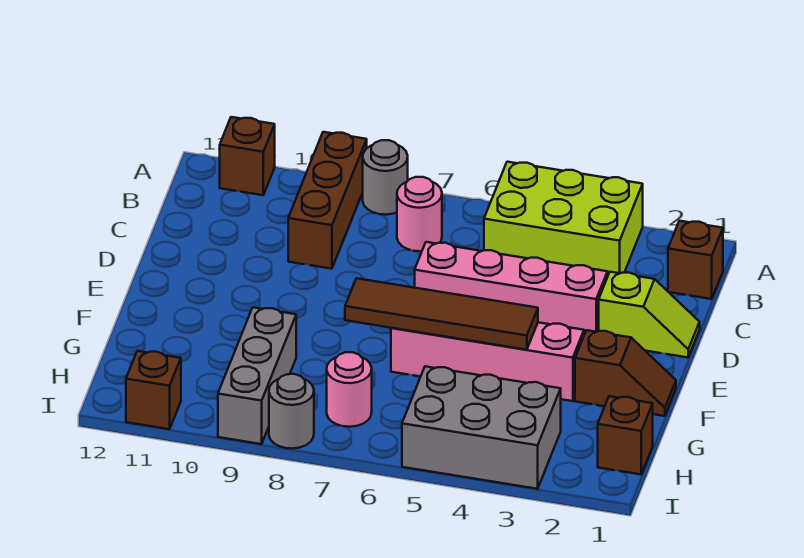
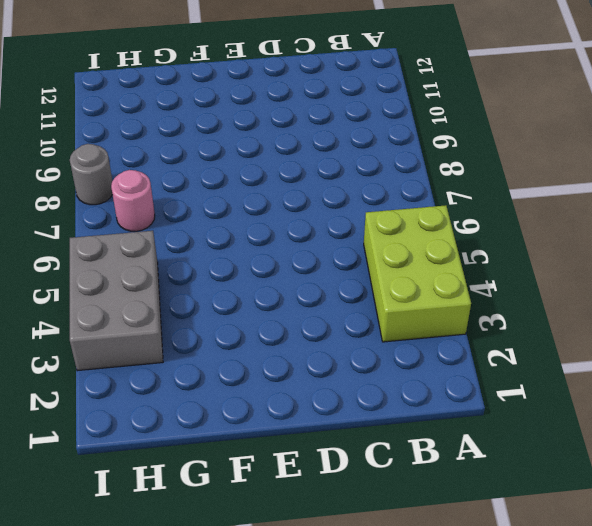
none -> grey 1x1 round brick [363,140,408,215]
none -> brown 1x3 brick [288,132,367,269]
none -> brown 1x1 brick [220,117,275,195]

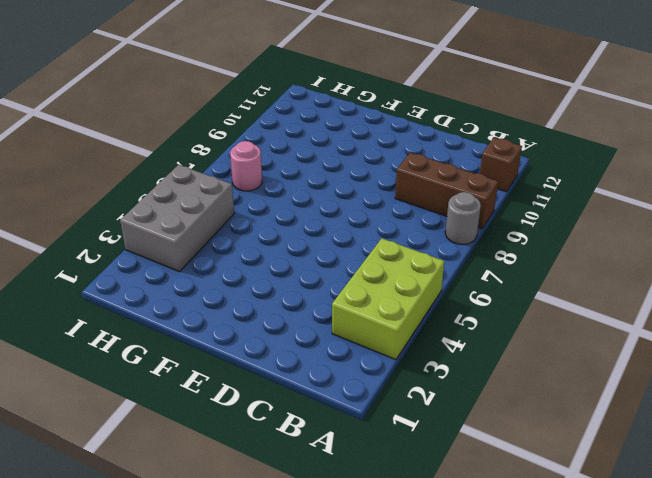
none -> brown 1x1 brick [668,221,723,299]
none -> pink 1x1 round brick [397,177,442,251]
none -> lime 1x2 slope [599,272,700,357]

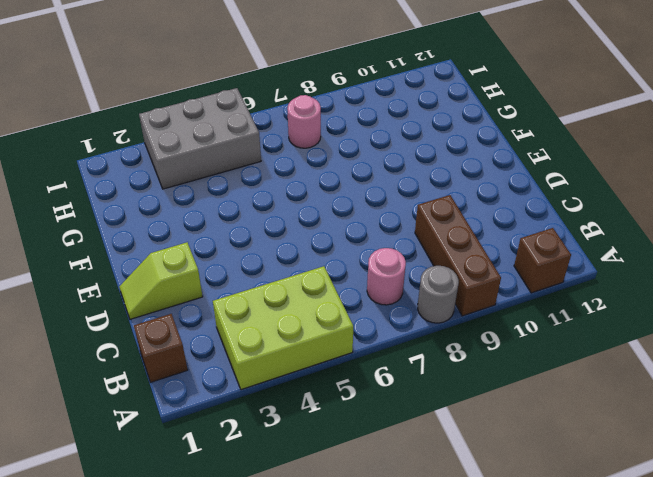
none -> pink 1x4 brick [415,242,608,335]
none -> brown 1x2 slope [575,330,676,416]
none -> pink 1x4 brick [391,322,584,401]

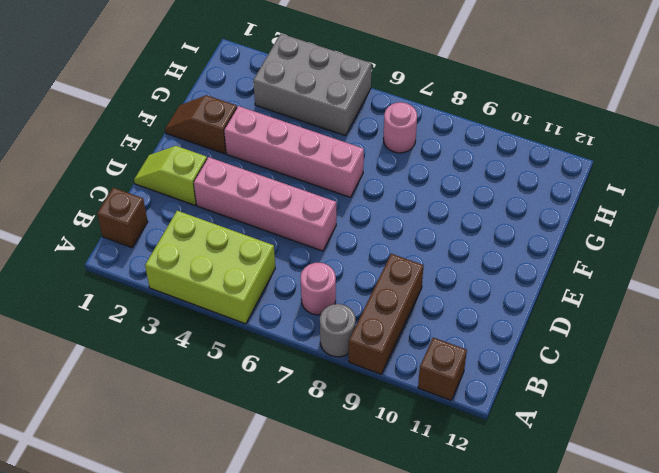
none -> grey 1x3 brick [218,307,296,444]
none -> brown 1x1 brick [598,396,653,474]
none -> grey 1x1 round brick [269,374,314,449]

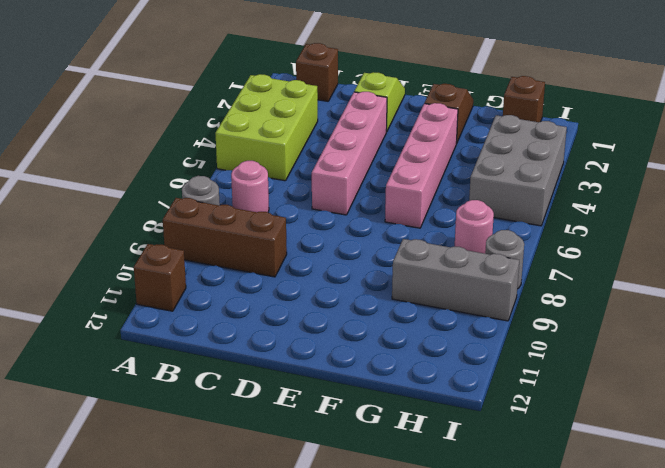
none -> brown 1x1 brick [126,351,181,429]
none -> brown 1x4 tile [345,278,538,350]

